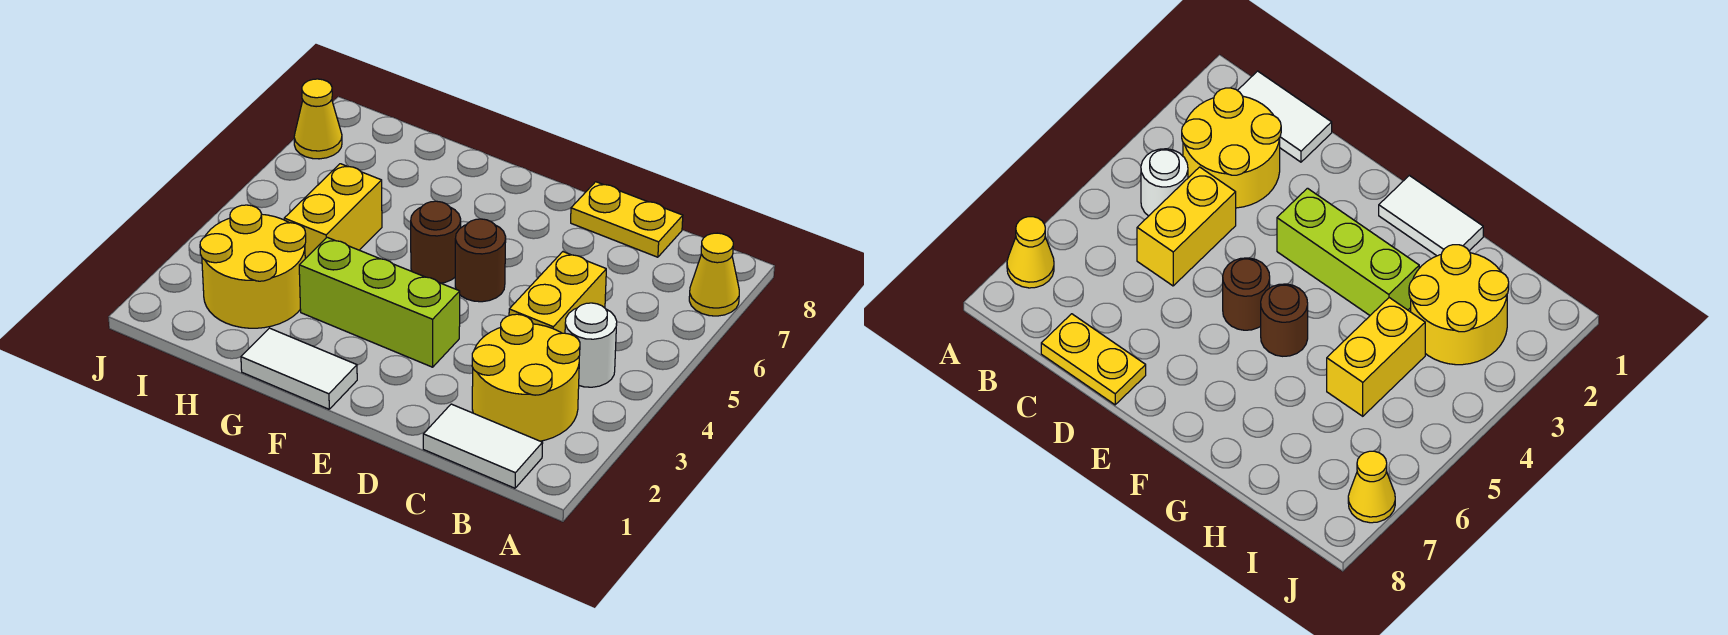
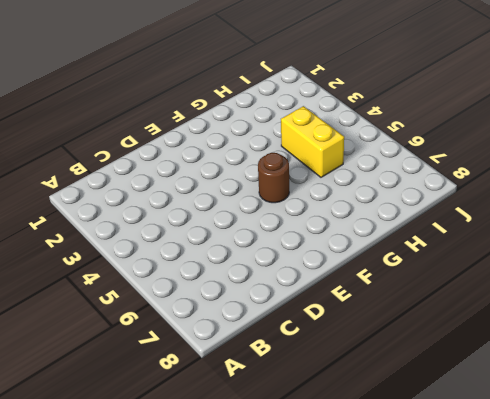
none -> yellow 1x1 cone [689,233,739,316]
none -> white 1x2 tile [423,404,543,488]
none -> yellow 2x2 round brick [472,314,580,441]

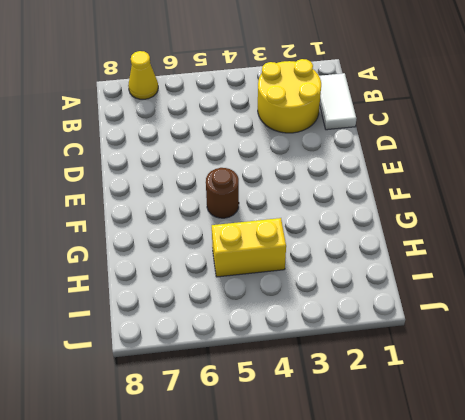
none -> white 1x1 round brick [565,303,617,387]
none -> yellow 1x2 brick [509,252,606,333]
none -> yellow 1x2 plate [571,182,683,257]

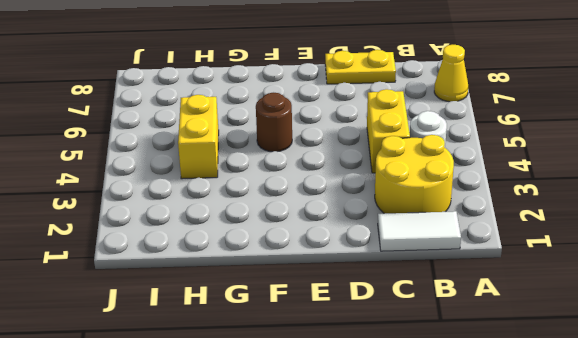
none -> lime 1x3 brick [299,237,460,367]
none -> brown 1x1 round brick [455,219,506,302]
none -> white 1x2 tile [241,328,357,409]

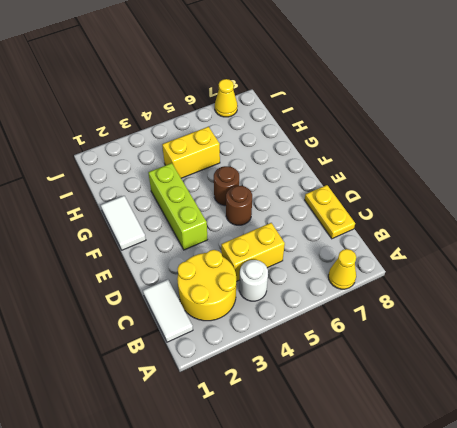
none -> yellow 2x2 round brick [200,205,306,328]

